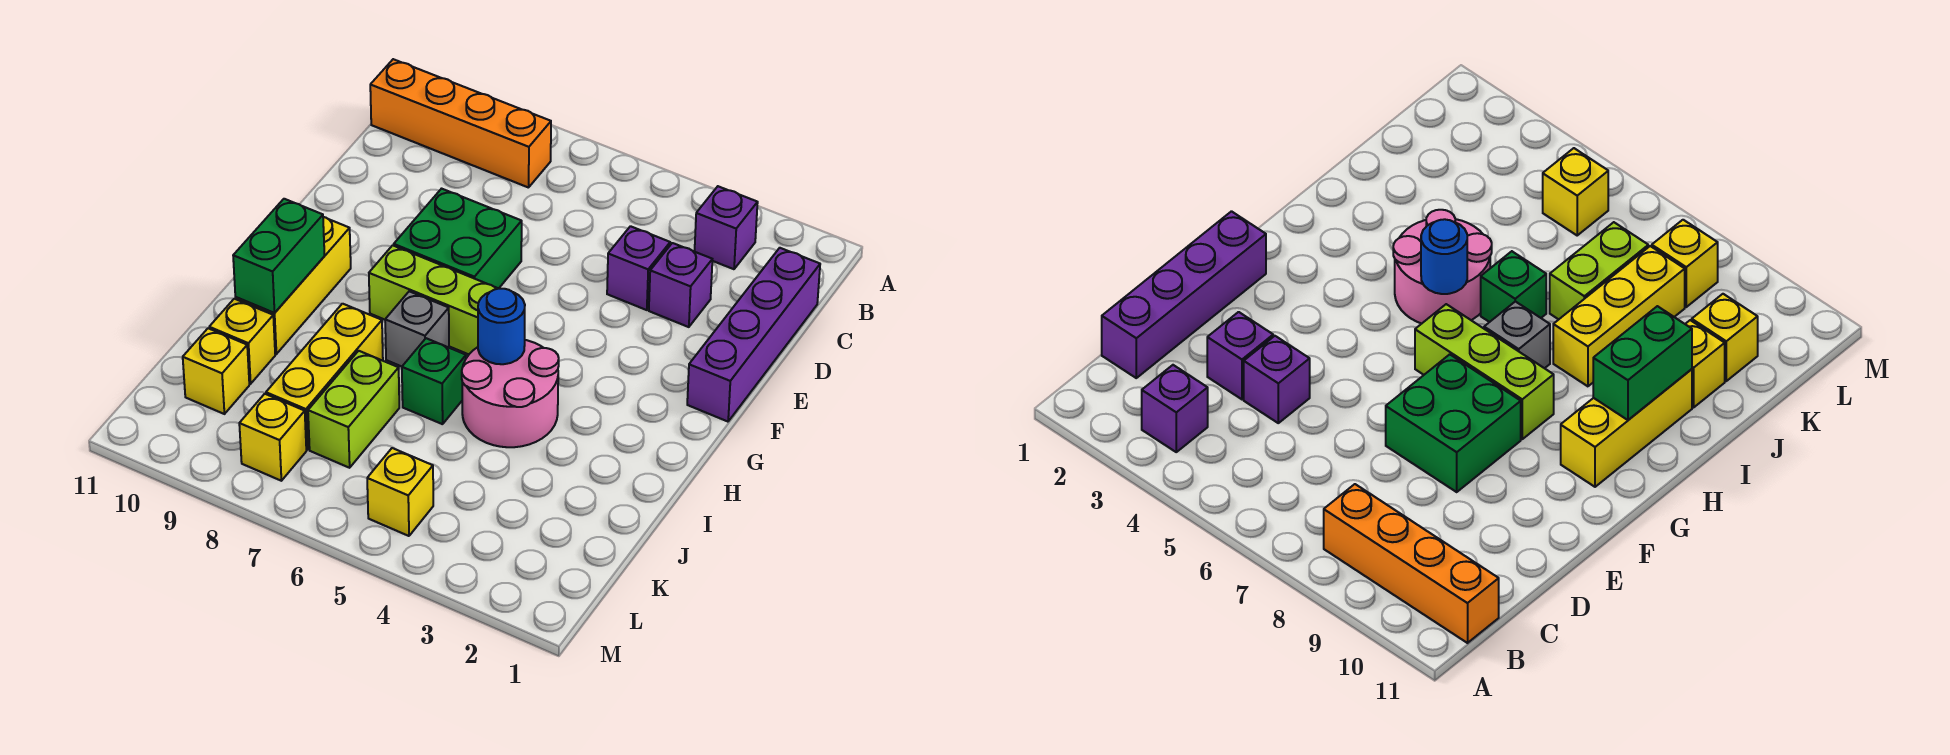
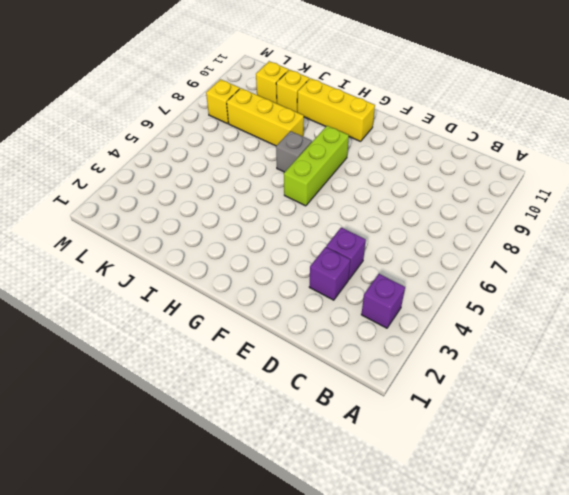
none -> orange 1x4 brick [370,59,551,188]
none -> purple 1x4 brick [687,248,820,422]
none -> green 2x2 brick [394,189,522,288]

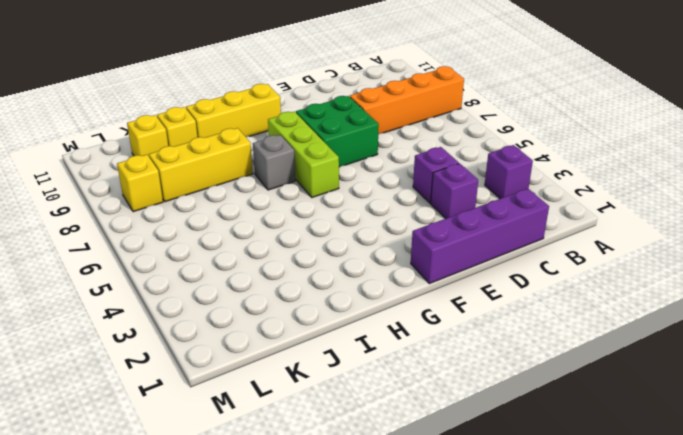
orange 1x4 brick [350,66,464,134] -> orange 1x4 brick turned to [370,59,551,188]
none -> pink 2x2 round brick [462,340,559,447]
none -> green 1x1 brick [402,338,466,424]
none -> lime 1x2 brick [308,351,399,468]

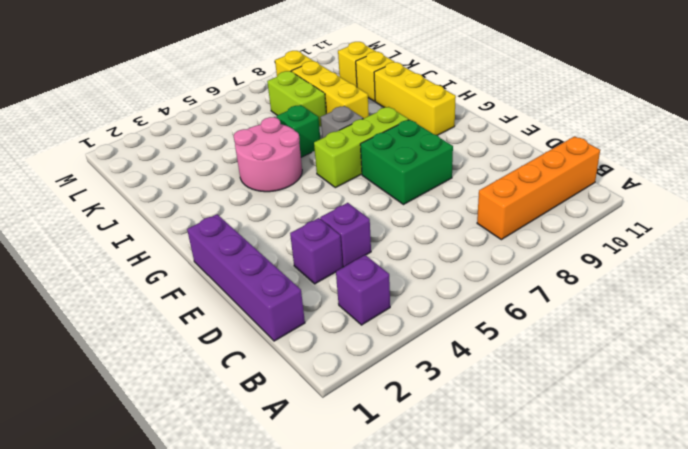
none -> yellow 1x1 brick [367,448,433,536]
none -> blue 1x1 round brick [478,288,525,364]
none -> green 1x2 brick [233,199,324,313]

